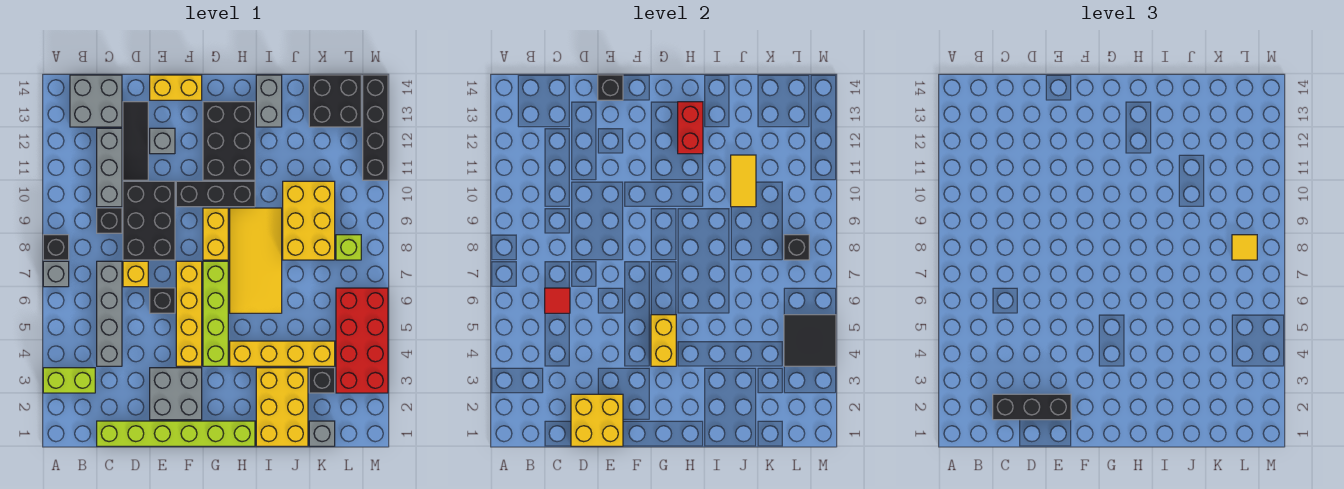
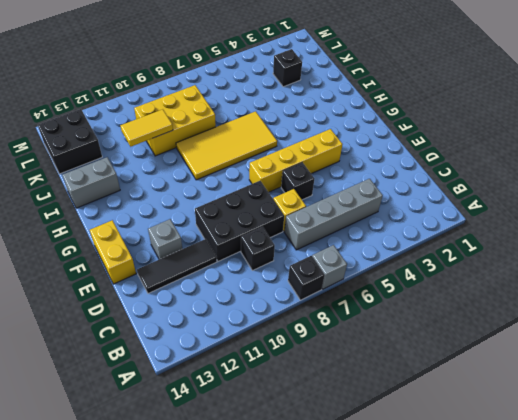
none -> lime 1x2 brick [43,368,95,393]
none -> grey 2x2 brick [70,75,122,127]
none -> lime 1x6 brick [97,421,255,446]
none -> grey 1x3 brick [97,128,122,207]

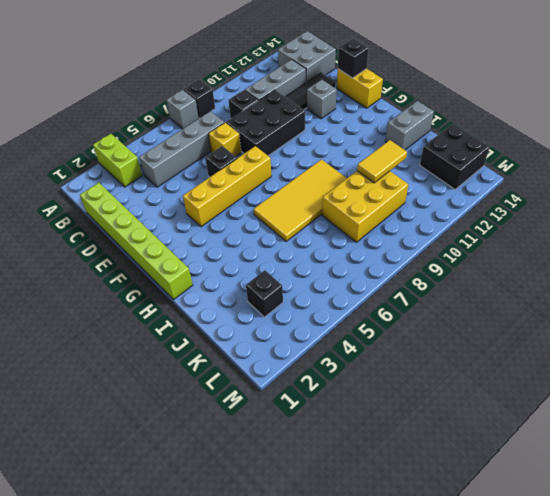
none -> grey 2x2 brick [150,368,202,420]
none -> black 1x3 brick [176,181,255,207]
none -> lime 1x4 brick [203,261,228,366]
none -> yellow 1x2 brick [203,208,228,260]

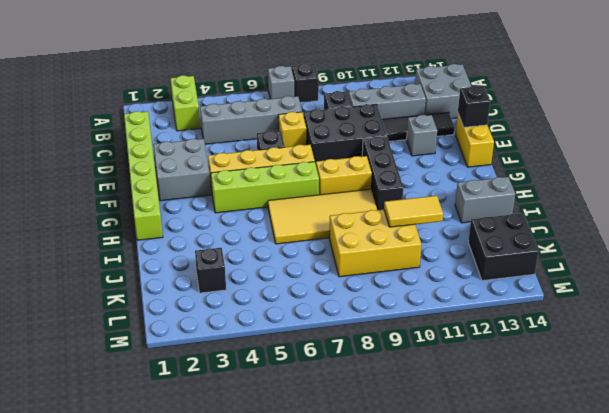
none -> black 2x3 brick [203,102,255,180]
none -> yellow 1x4 brick [230,341,335,366]
none -> yellow 2x3 brick [256,368,308,446]
none -> grey 1x1 brick [309,421,335,446]

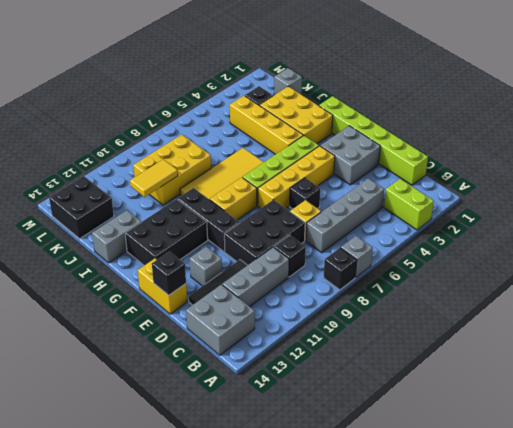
yellow 2x3 brick [259,86,333,144] -> yellow 2x3 brick turned to [256,368,308,446]
none -> red 2x4 brick [336,288,388,393]
none -> lime 1x1 brick [336,235,361,260]
none -> black 1x4 brick [363,75,388,180]
none -> red 1x1 tile [545,288,570,313]

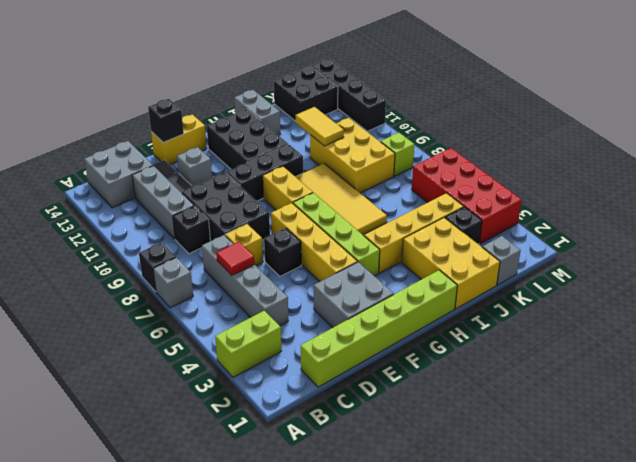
none -> yellow 2x2 brick [571,394,623,446]
none -> yellow 1x2 brick [651,315,676,366]
none -> red 1x2 brick [678,102,703,154]
none -> black 2x2 tile [784,315,836,366]

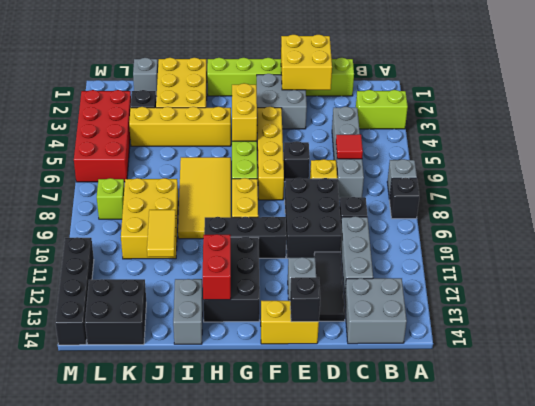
none -> black 2x2 tile [784,315,836,366]
none -> black 1x1 brick [784,235,809,260]
none -> black 1x3 brick [993,394,1071,420]
none -> yellow 1x1 tile [1232,235,1257,260]

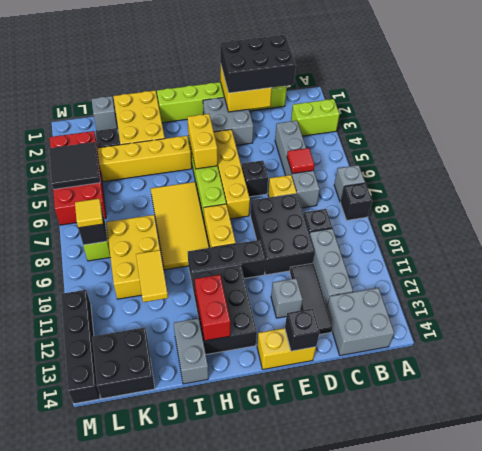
black 2x3 brick [220,35,296,93] -> black 1x3 brick [993,394,1071,420]

